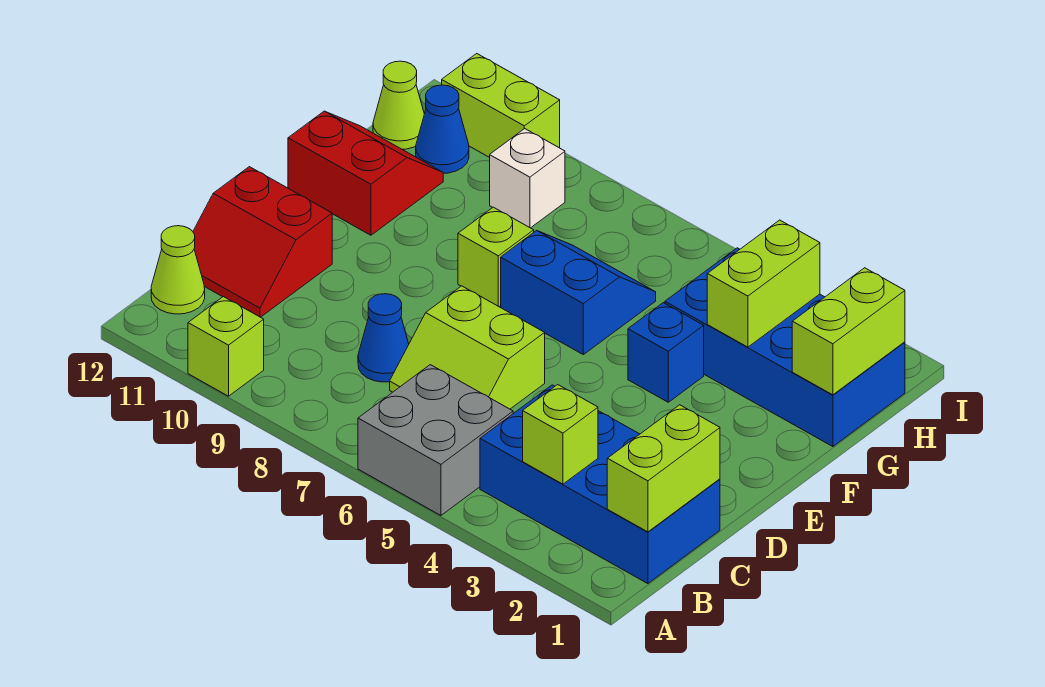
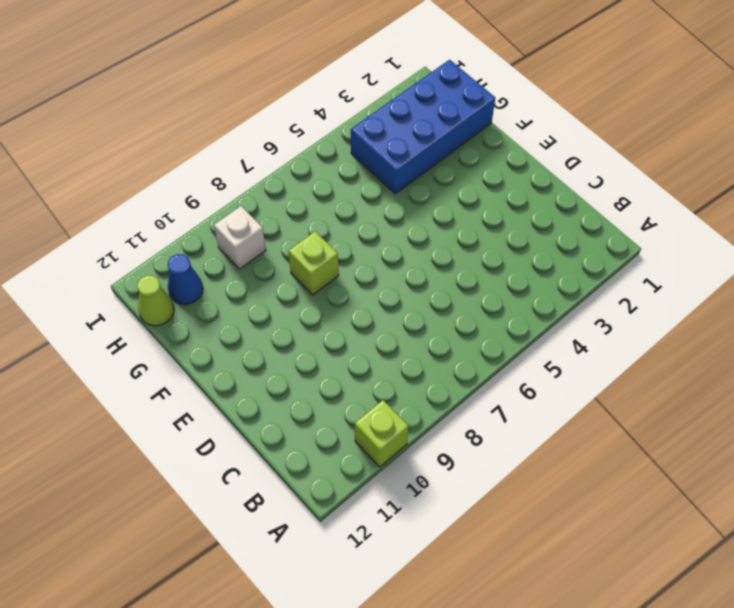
none -> grey 2x2 brick [358,365,513,515]
none -> blue 2x4 brick [480,385,720,584]
none -> lime 1x1 cone [151,226,205,314]

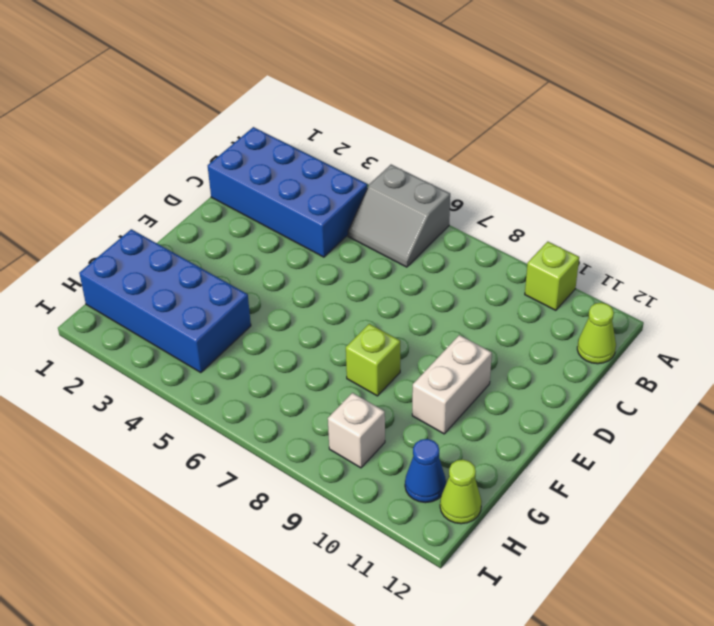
grey 2x2 slope [348,165,450,267] -> grey 2x2 brick [358,365,513,515]
white 1x2 brick [412,335,492,434] -> none
none -> lime 2x2 slope [390,286,545,409]
none -> blue 1x1 cone [358,294,409,382]
none -> red 2x2 slope [193,167,332,317]

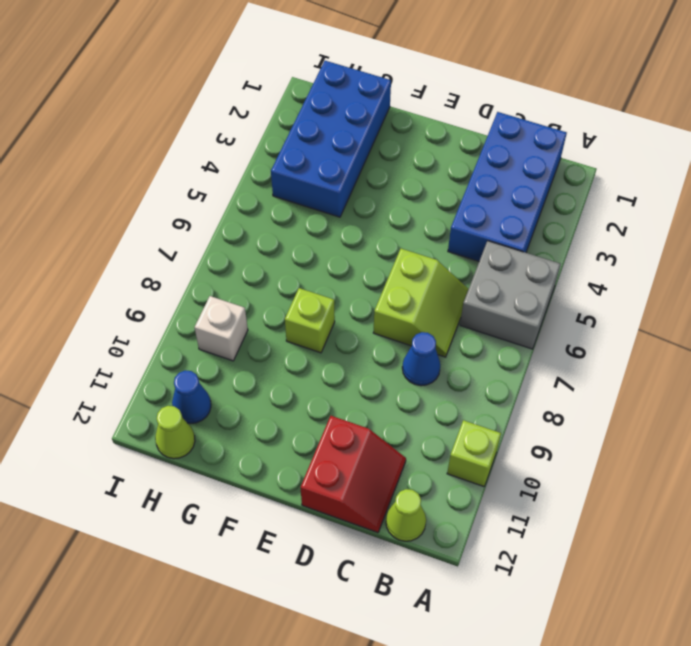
none -> blue 1x1 brick [628,303,704,402]
none -> blue 2x2 slope [501,230,656,355]
none -> red 2x2 slope [288,111,443,235]

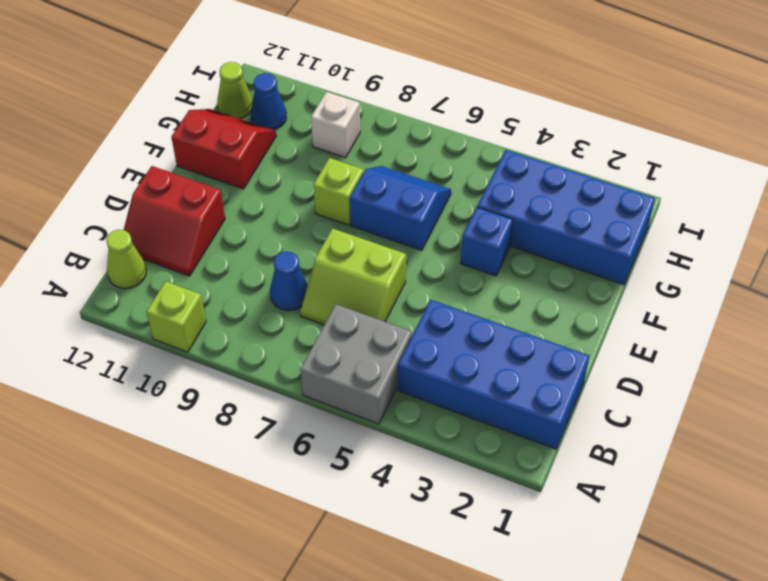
none -> lime 1x2 brick [442,54,560,158]
none -> lime 1x2 brick [607,405,720,532]
none -> lime 1x1 brick [523,385,598,484]

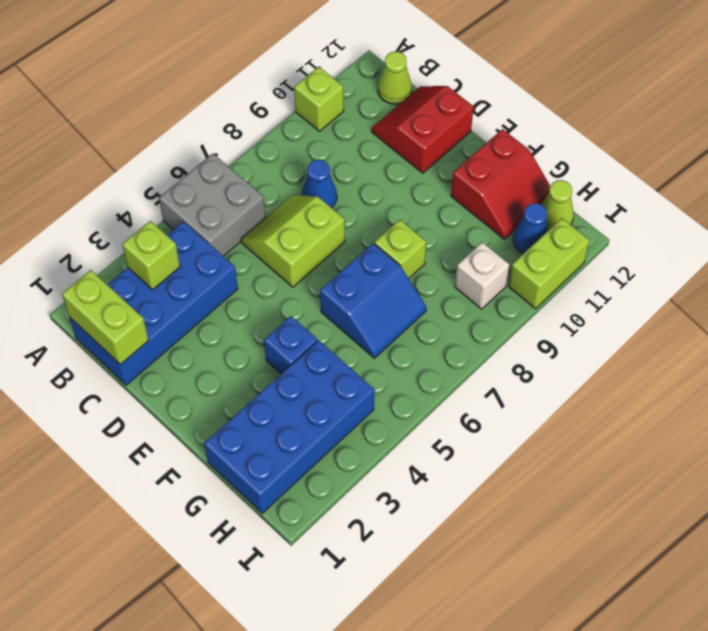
none -> lime 1x2 brick [792,268,905,395]
none -> lime 1x2 brick [707,220,820,347]

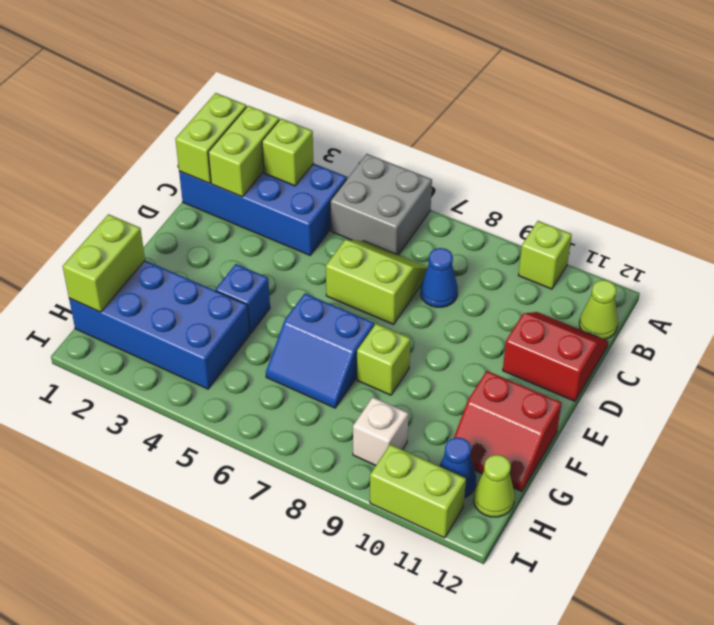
lime 1x2 brick [208,106,279,197] -> lime 1x2 brick moved to [707,220,820,347]

